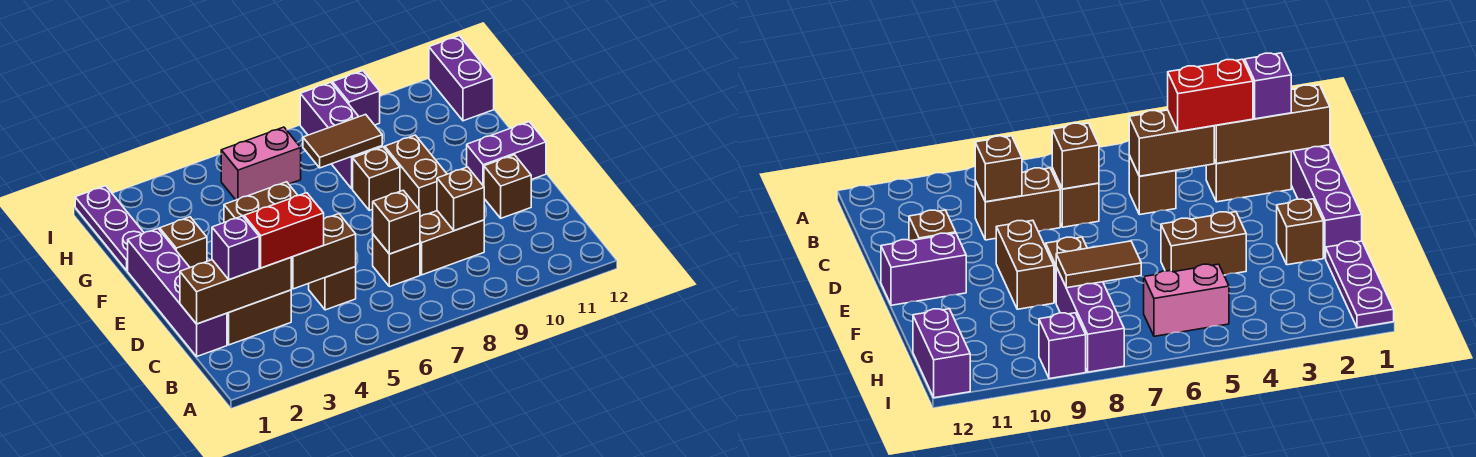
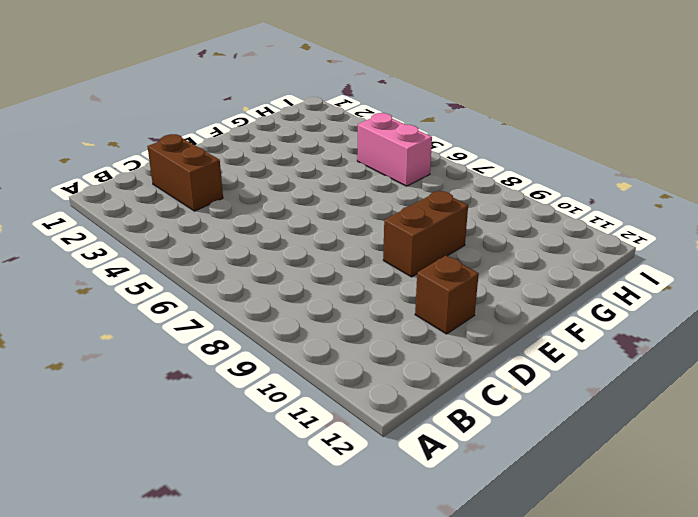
none -> purple 1x4 brick [128,229,227,356]
none -> brown 1x1 brick [309,267,356,310]
none -> brown 1x1 brick [373,235,420,287]

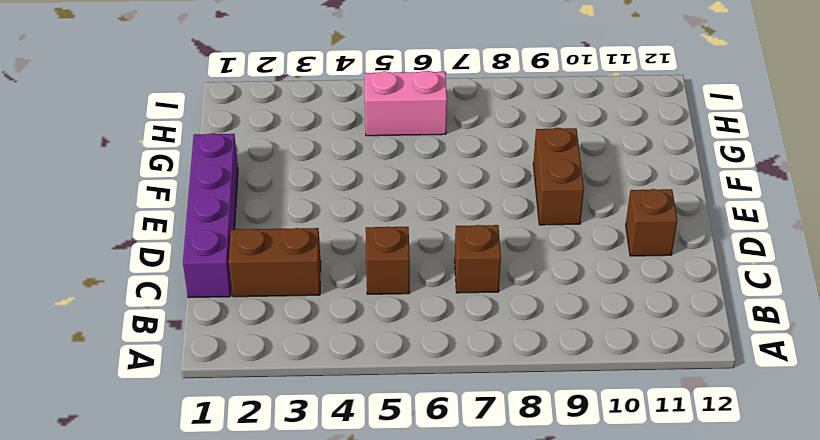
none -> brown 1x2 brick [420,211,484,275]
none -> purple 1x2 brick [467,122,546,186]
none -> brown 1x1 brick [160,217,207,267]

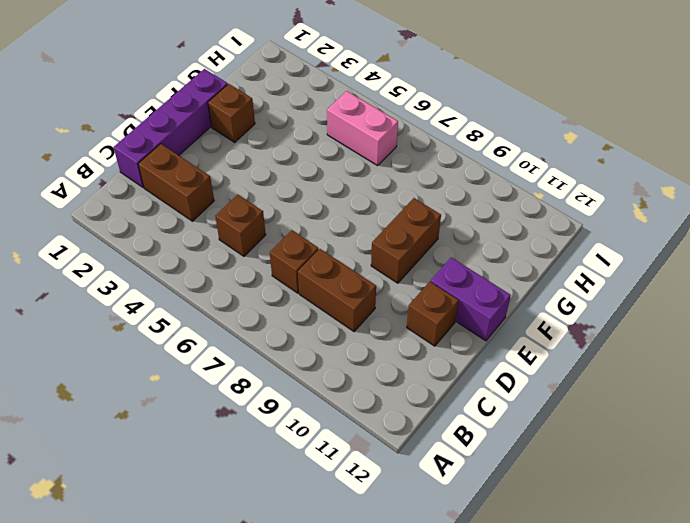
none -> brown 1x2 brick [224,182,298,222]
none -> brown 1x1 brick [353,147,400,210]
none -> purple 1x3 plate [75,186,144,270]

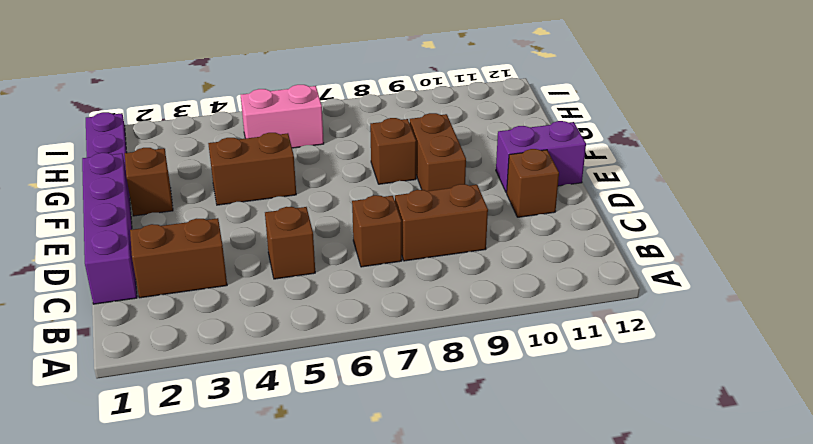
none -> purple 1x3 brick [300,82,382,189]
none -> purple 1x2 brick [429,36,494,121]
none -> purple 1x1 brick [332,71,380,125]

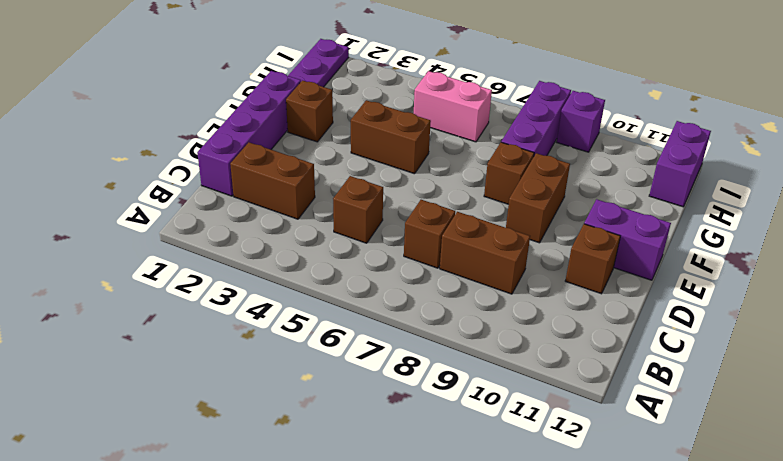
none -> brown 1x3 brick [180,257,291,324]
none -> brown 1x2 brick [291,214,356,289]
none -> brown 1x1 brick [372,190,420,254]

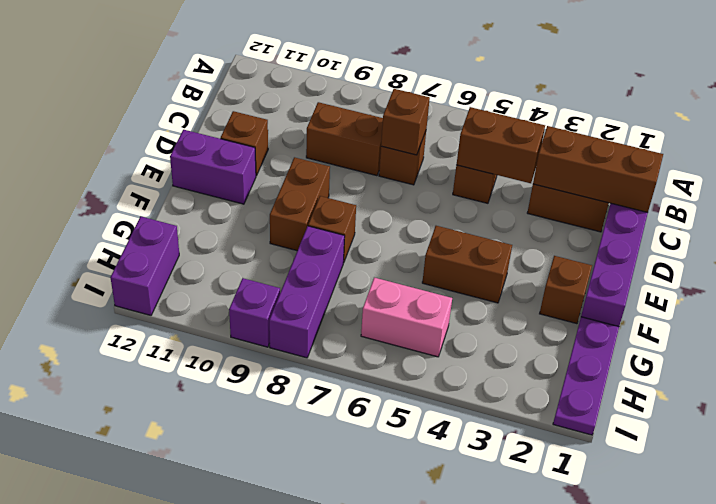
none -> brown 1x1 brick [437,167,484,231]
none -> brown 1x2 tile [303,114,382,168]
none -> purple 1x1 brick [212,216,259,280]

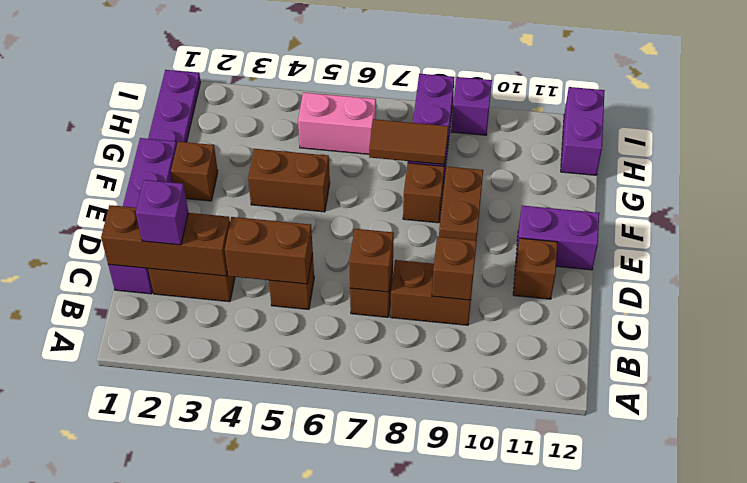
none -> red 1x2 brick [244,193,324,268]

